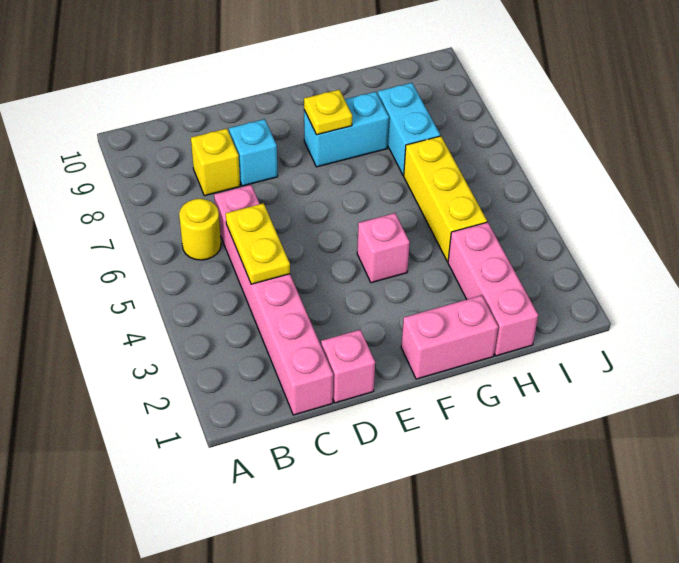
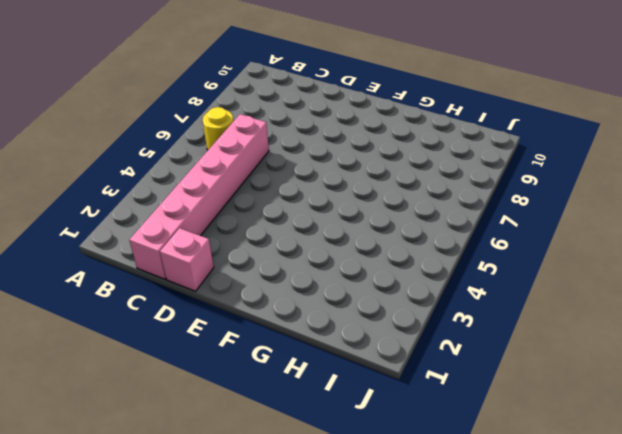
none -> yellow 1x1 brick [191,129,240,196]
none -> cyan 1x1 brick [229,119,278,186]
none -> pink 1x2 brick [401,295,498,379]

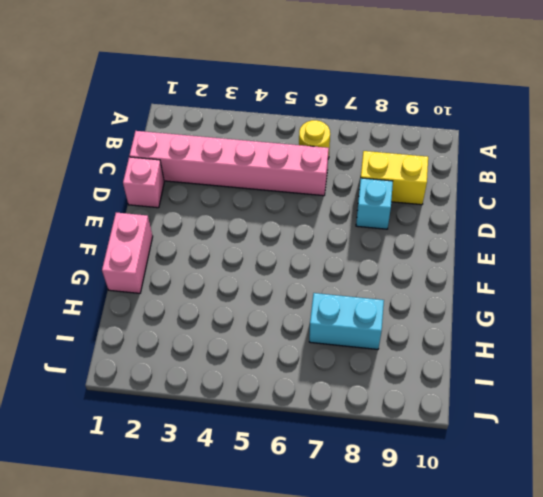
yellow 1x2 brick [360,151,428,205] -> yellow 1x1 brick [191,129,240,196]
none -> pink 1x1 brick [357,213,410,283]
none -> cyan 1x2 brick [304,92,389,167]
none -> pink 1x3 brick [448,222,538,356]

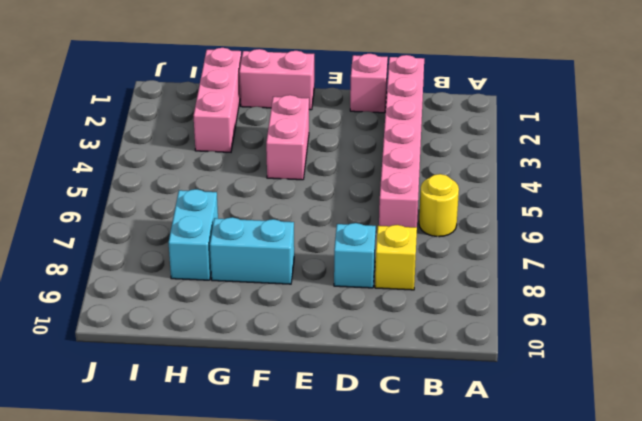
pink 1x2 brick [266,95,309,180] -> pink 1x1 brick [357,213,410,283]
none -> yellow 1x3 brick [404,136,487,262]
none -> yellow 1x2 plate [226,203,290,284]
none -> yellow 1x1 plate [304,90,352,135]

